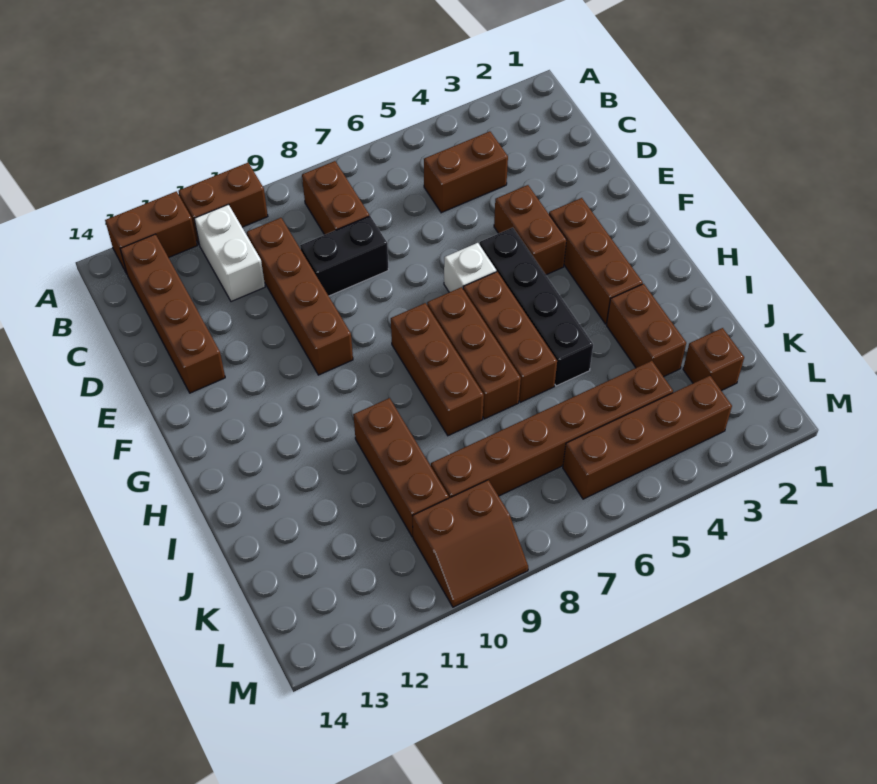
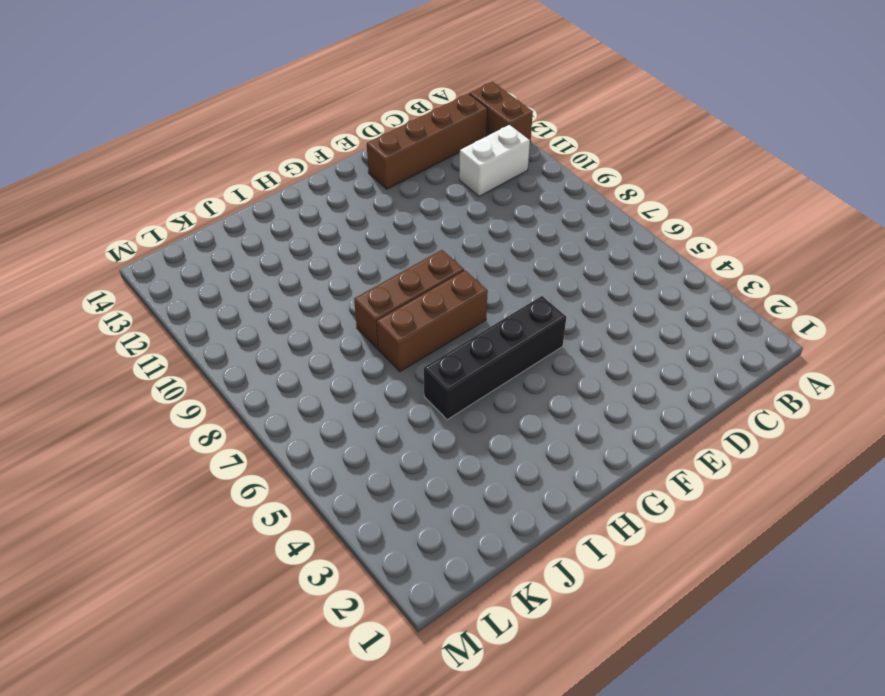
none -> brown 1x2 brick [179,163,268,244]
none -> brown 1x2 brick [302,161,369,235]
none -> brown 1x2 brick [424,131,508,213]

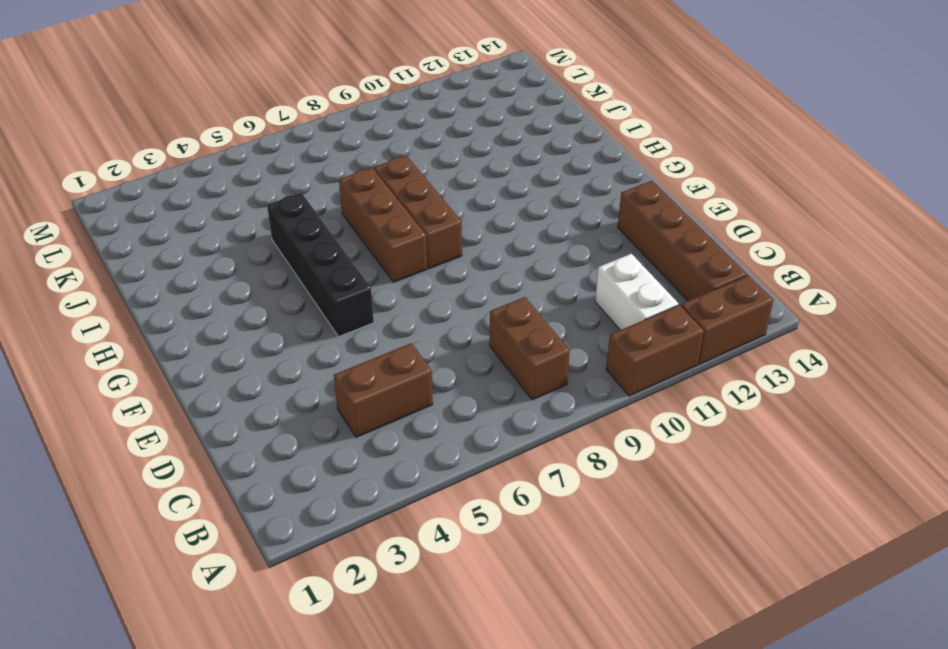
none -> brown 1x4 brick [247,218,353,375]
none -> black 1x2 brick [300,216,389,296]
none -> brown 1x2 brick [494,185,566,275]

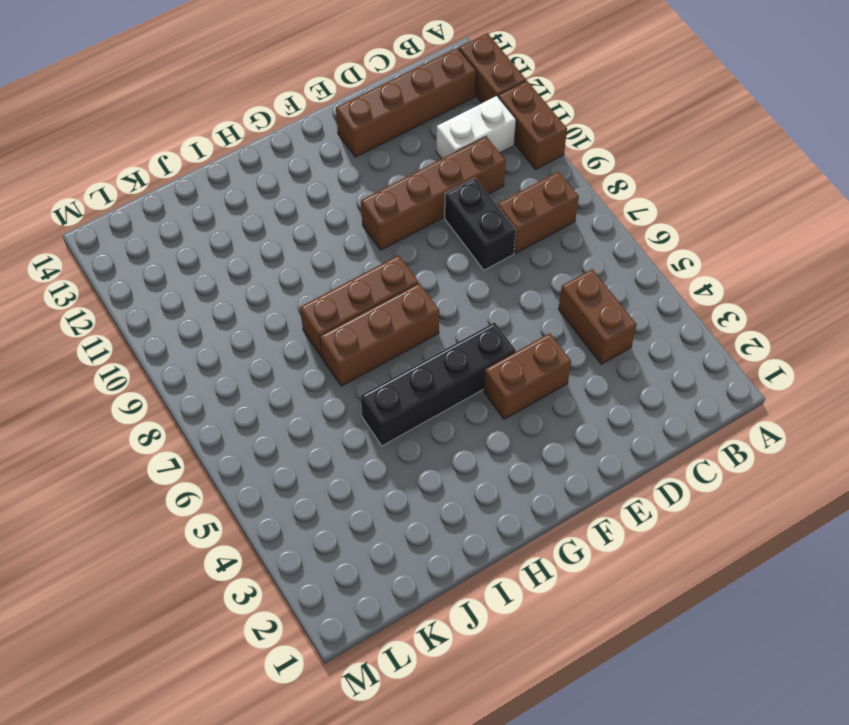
none -> brown 1x3 brick [549,198,643,324]
none -> white 1x1 brick [444,243,496,292]
none -> brown 1x3 brick [463,272,557,402]

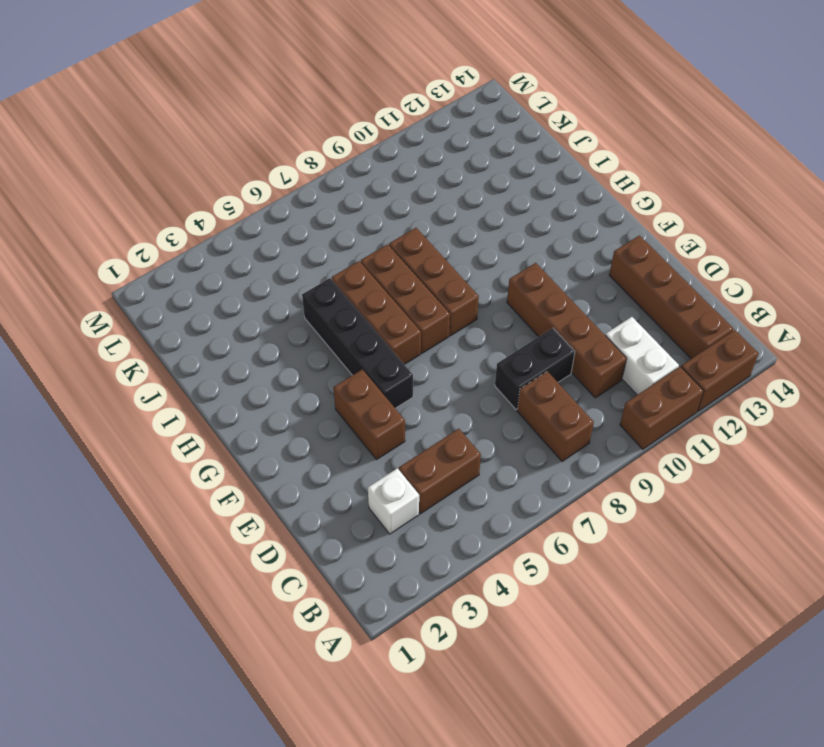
white 1x1 brick [368,468,419,534] -> white 1x1 brick moved to [444,243,496,292]
none -> brown 1x3 brick [549,198,643,324]
none -> brown 1x2 brick [606,284,686,377]
none -> brown 1x3 brick [353,398,449,537]

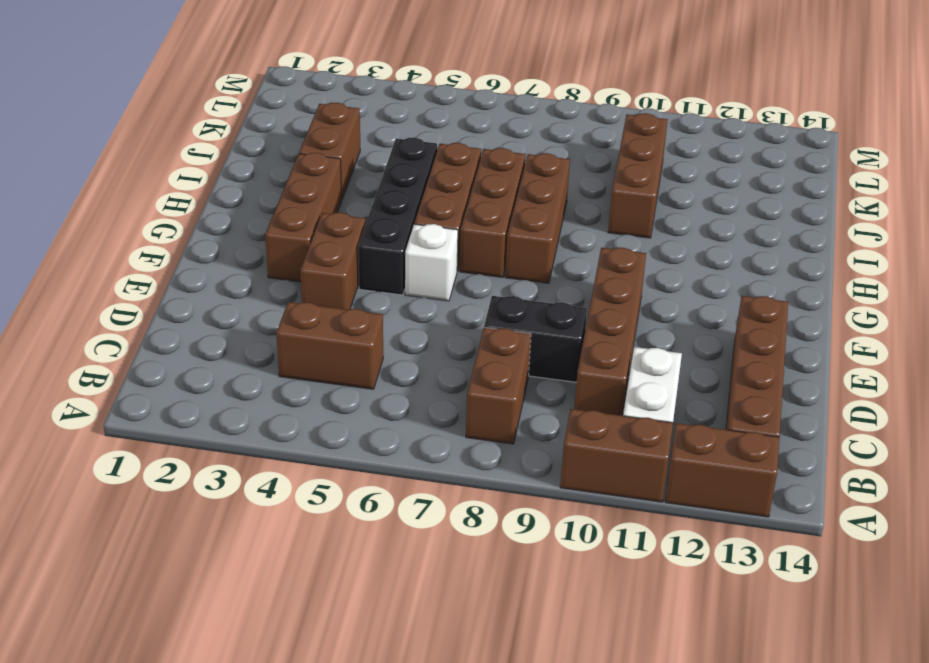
none -> brown 1x1 brick [683,328,744,391]
none -> brown 1x6 brick [431,361,673,498]
none -> brown 1x4 brick [563,376,732,499]

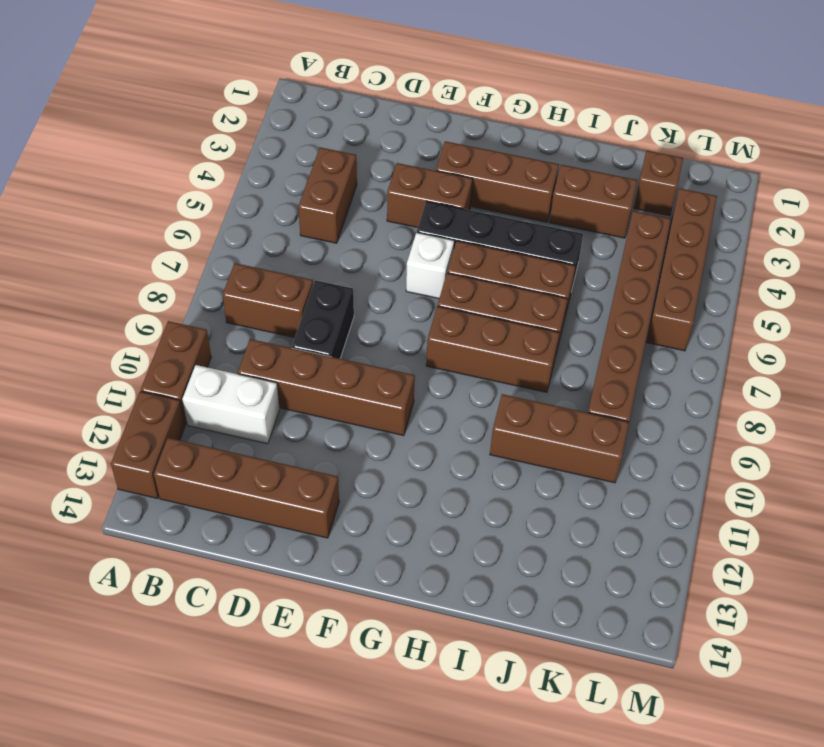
none -> brown 2x2 slope [413,480,528,607]

